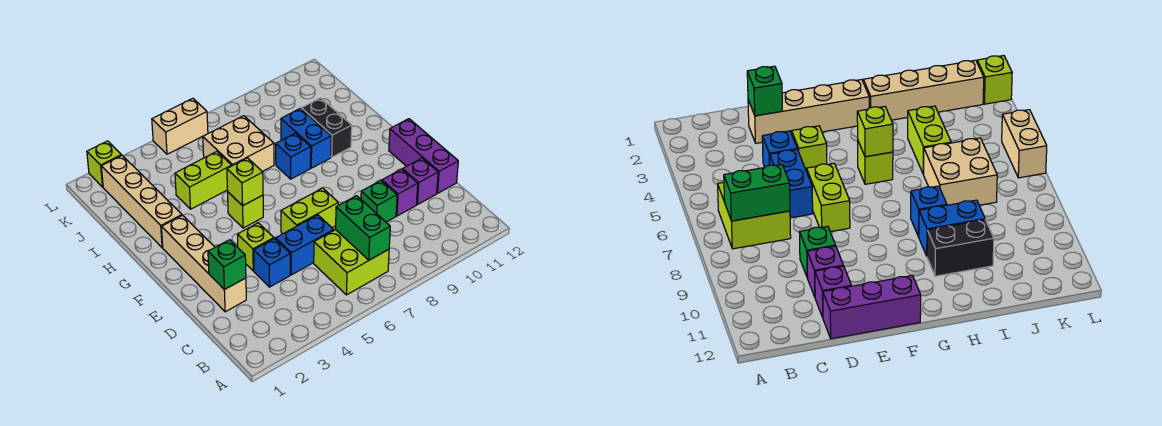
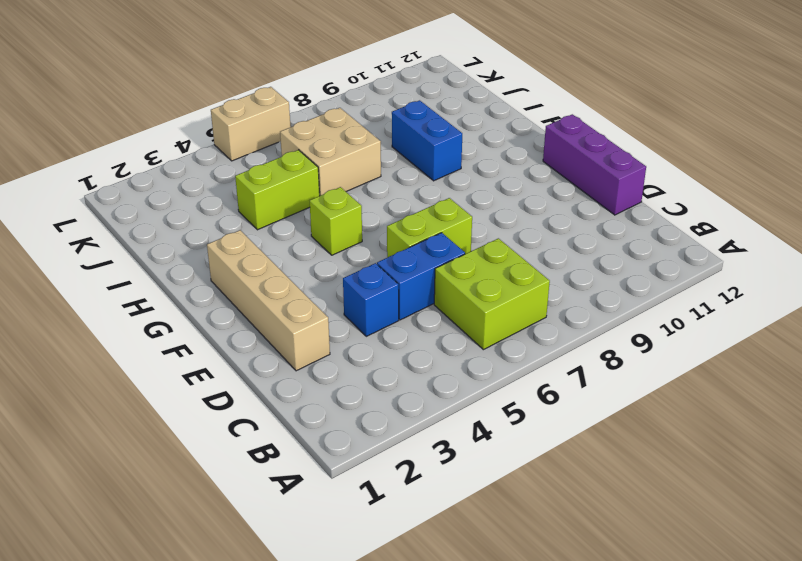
none -> green 1x1 brick [361,181,397,222]
none -> purple 1x1 brick [382,169,418,216]
none -> purple 1x1 brick [403,158,438,205]

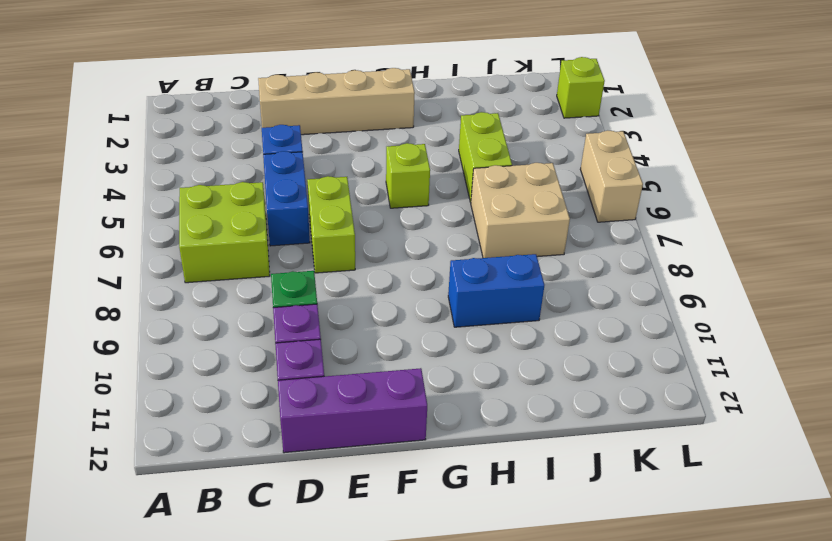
none -> lime 1x1 brick [237,223,274,271]
none -> tan 1x4 brick [101,156,182,248]
none -> blue 1x1 brick [276,133,311,179]

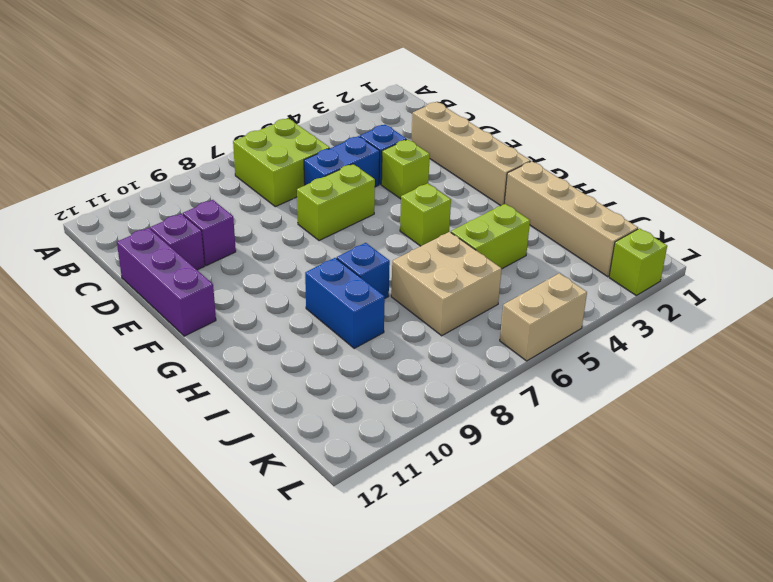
none -> green 1x1 brick [361,181,397,222]
none -> black 1x2 brick [301,98,352,157]
none -> green 1x2 brick [336,196,390,260]

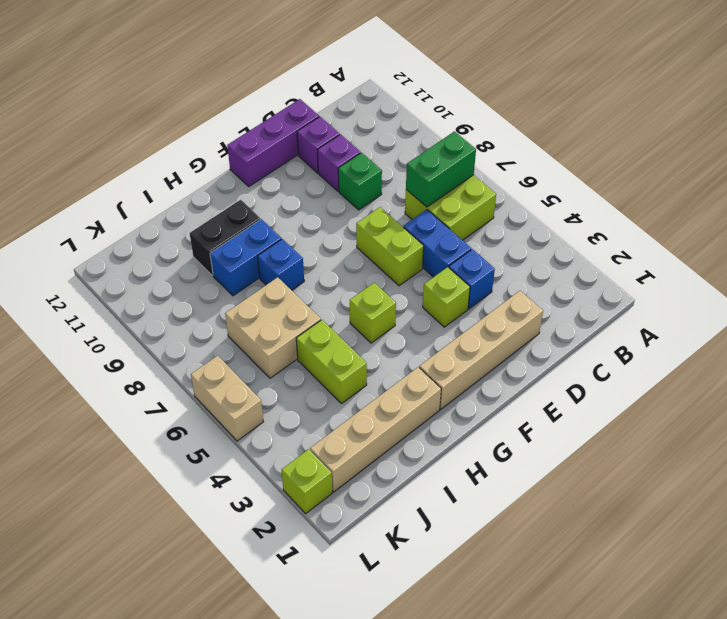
none -> green 1x1 brick [208,240,246,290]
none -> lime 1x1 brick [227,158,263,206]

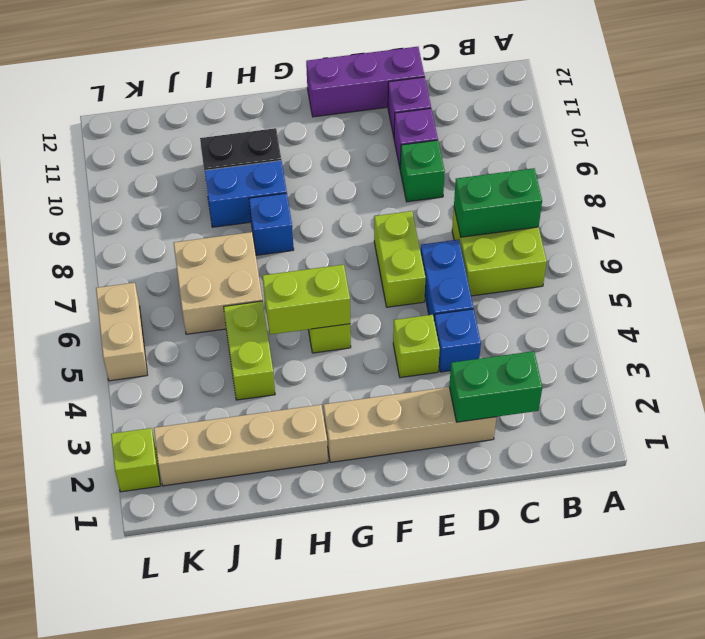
green 1x2 brick [449,351,542,422] -> green 1x1 brick [208,240,246,290]
lime 1x2 brick [263,265,350,335] -> lime 1x1 brick [227,158,263,206]

